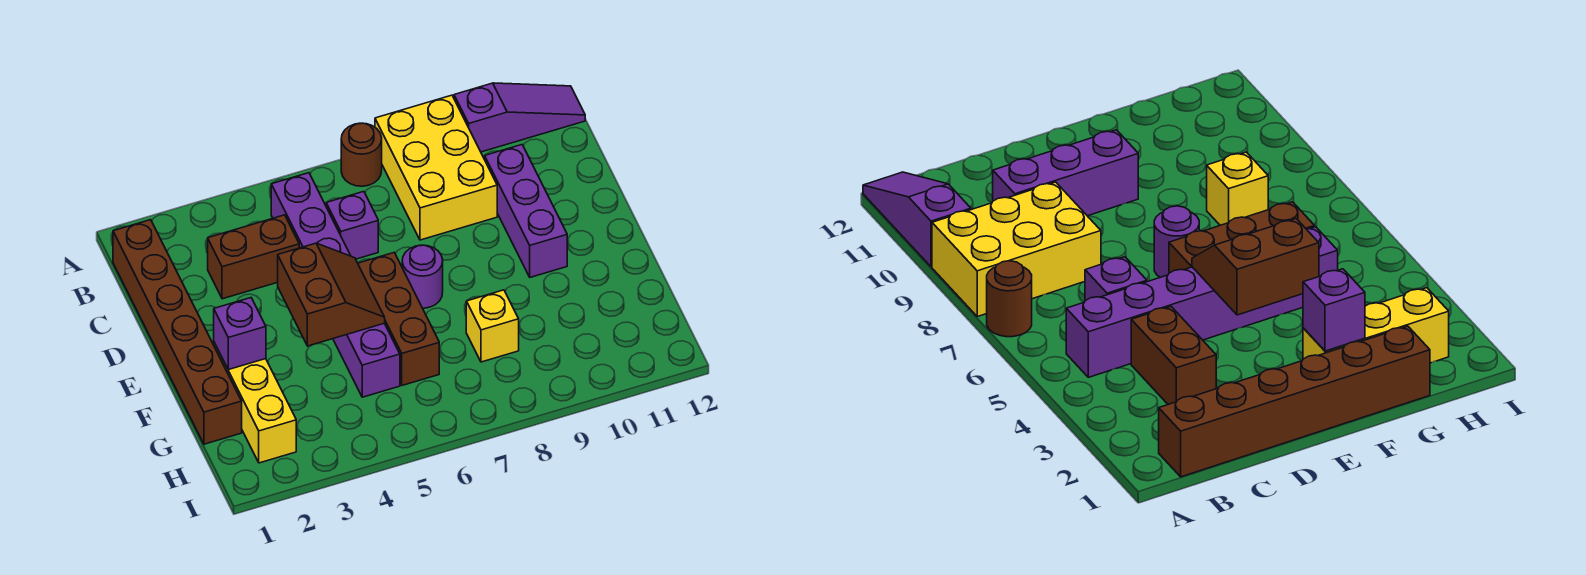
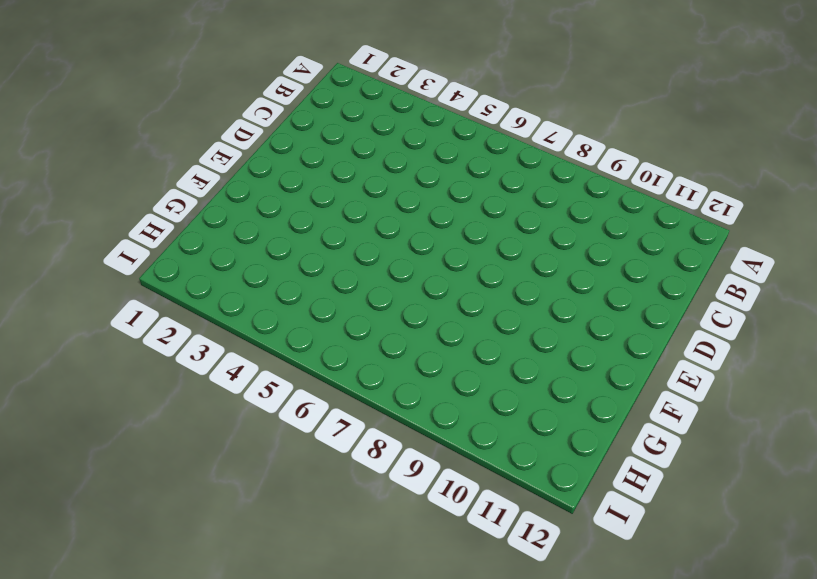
none -> brown 1x1 round brick [341,123,382,186]
none -> yellow 2x3 brick [375,95,497,240]
none -> purple 1x3 slope [454,83,585,152]

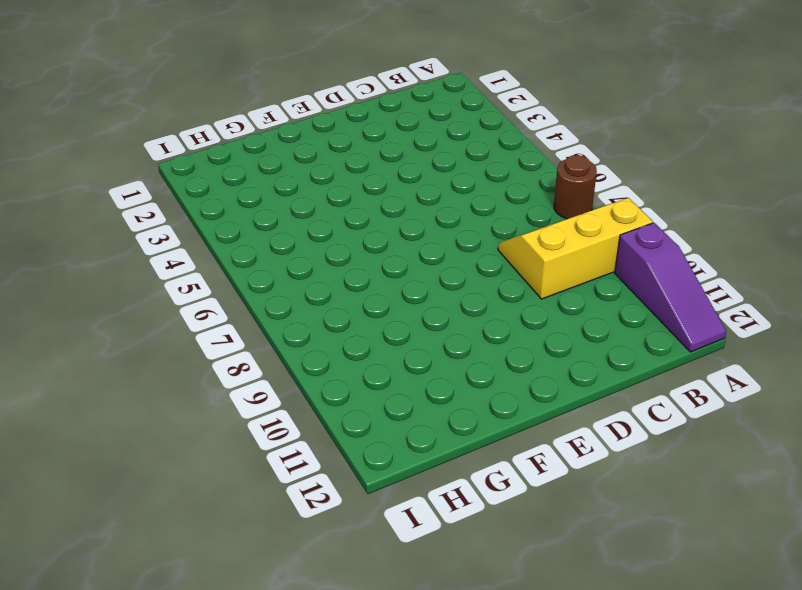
yellow 2x3 slope [498,198,653,299] -> yellow 2x3 brick [375,95,497,240]
none -> brown 1x6 brick [113,220,242,444]
none -> purple 1x6 brick [271,173,400,397]
none -> brown 1x2 brick [208,215,299,299]

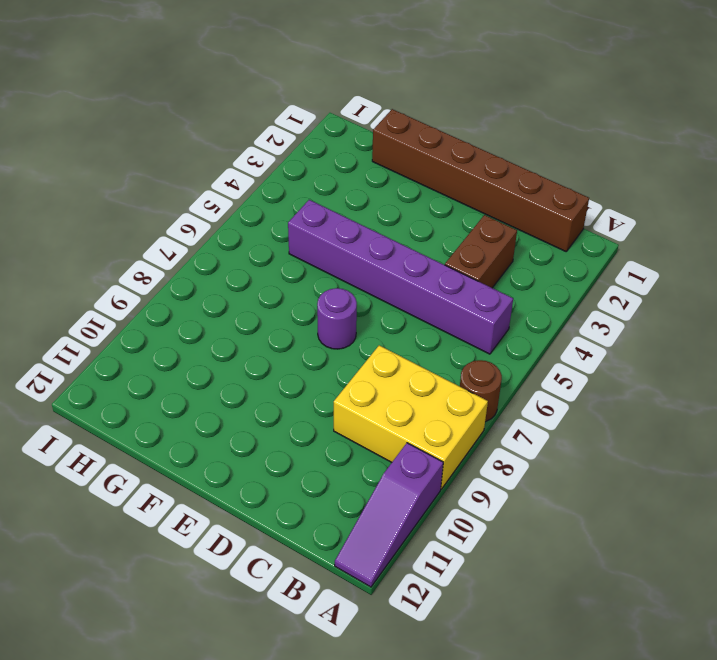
none -> purple 1x1 brick [326,192,378,259]
none -> purple 1x3 brick [485,145,567,277]
none -> brown 1x3 brick [358,253,439,385]

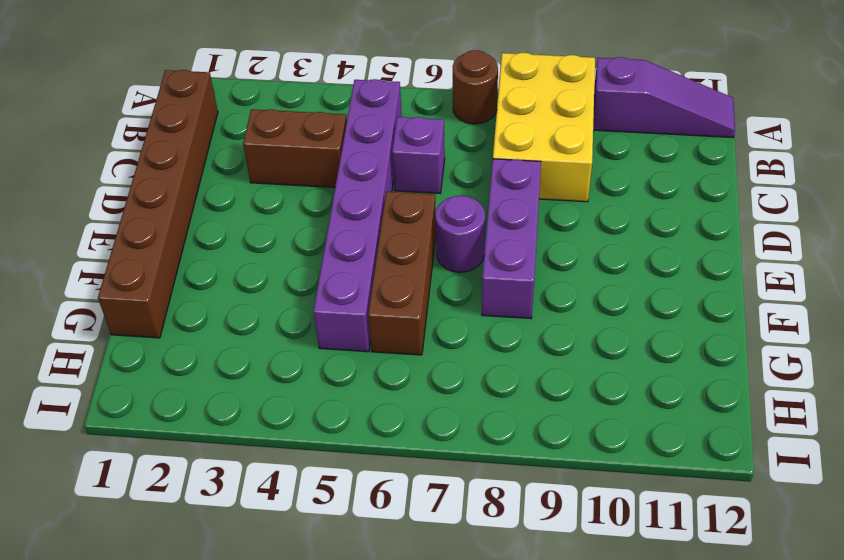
purple 1x3 brick [482,159,541,318] -> purple 1x3 brick moved to [485,145,567,277]
none -> yellow 1x3 brick [214,343,296,463]
none -> yellow 1x1 brick [466,290,519,362]
none -> brown 2x2 slope [278,243,385,346]

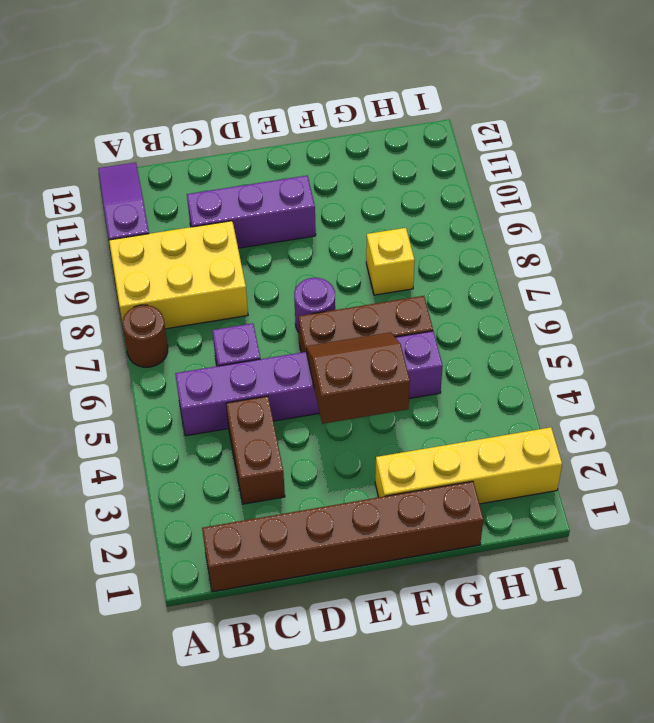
yellow 1x4 brick [375,427,562,504] -> yellow 1x3 brick [214,343,296,463]
none -> purple 1x1 brick [214,298,266,370]

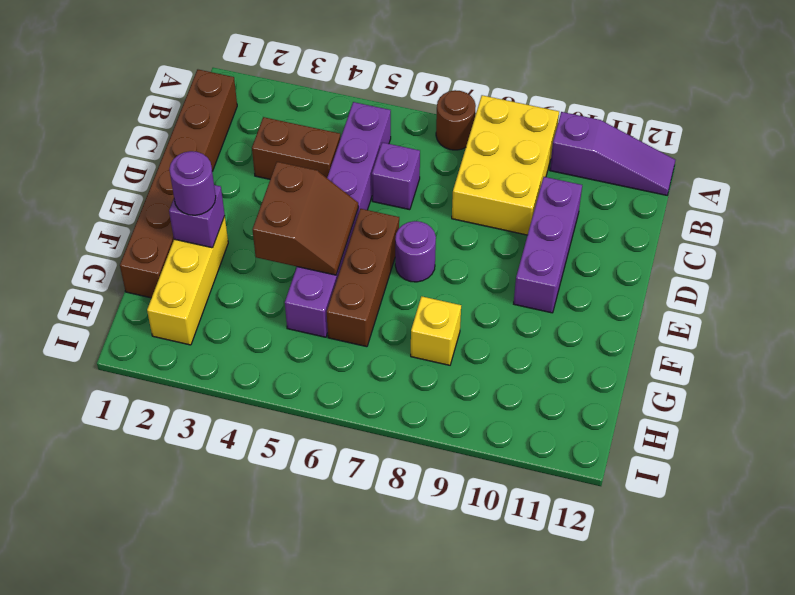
purple 1x1 round brick [169,151,216,215] -> none

